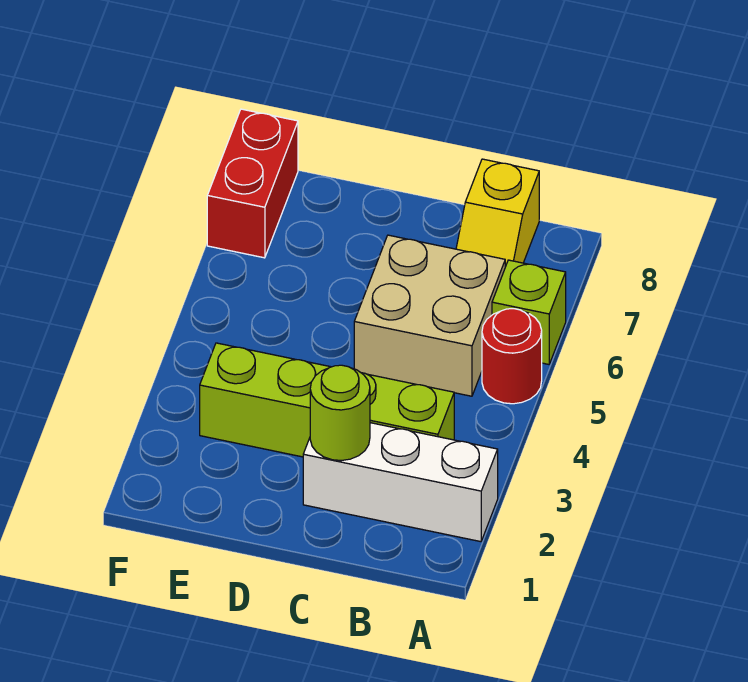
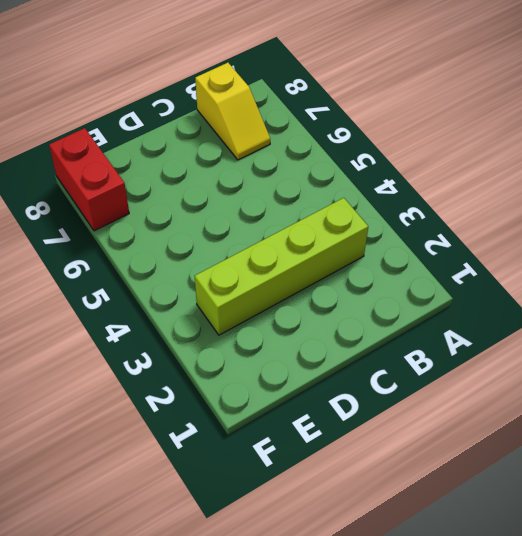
none -> white 1x3 brick [303,423,498,542]
none -> red 1x1 round brick [482,309,542,404]

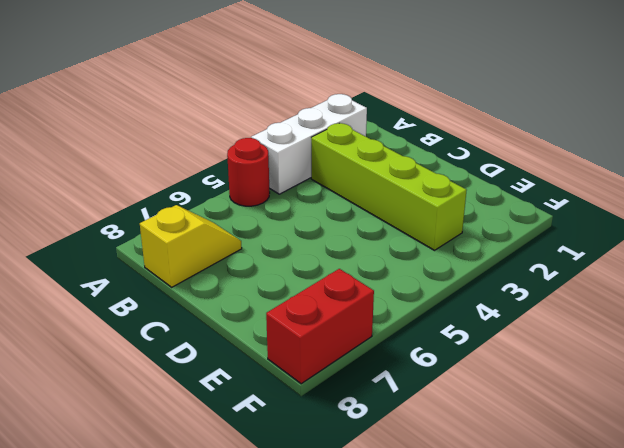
white 1x3 brick [251,94,367,194] -> white 1x3 brick turned to [303,423,498,542]
none -> lime 1x1 brick [492,260,566,364]
none -> tan 2x2 brick [354,235,505,396]

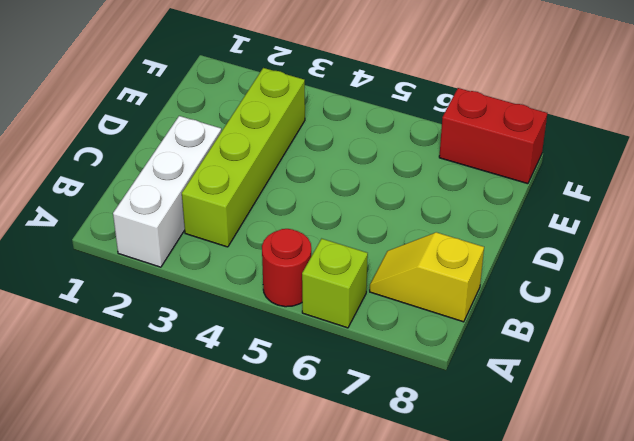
none -> tan 2x2 brick [354,235,505,396]
none -> lime 1x1 round brick [310,365,370,461]

